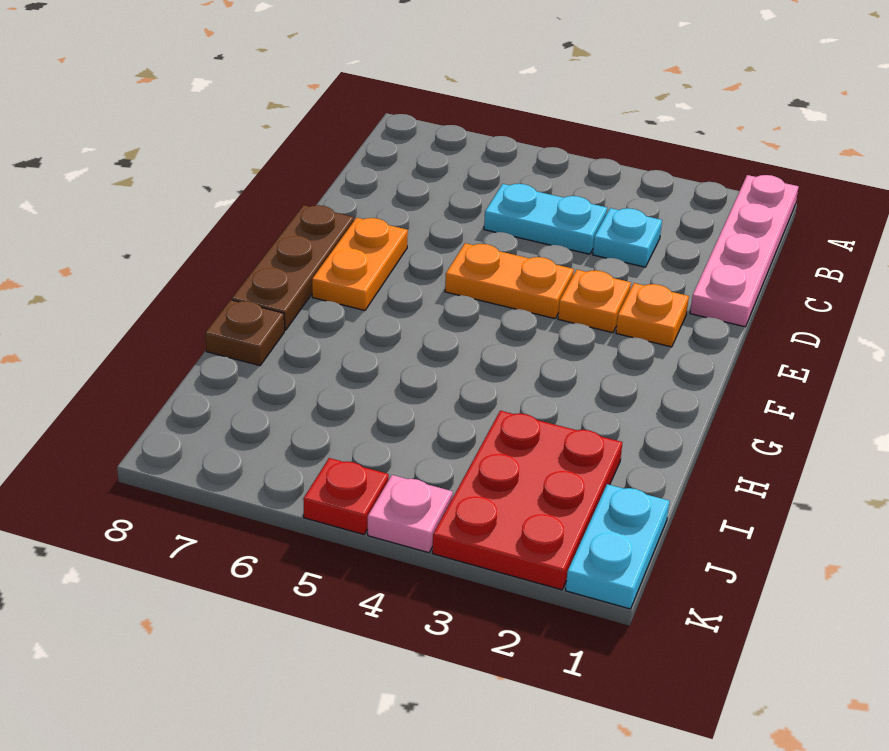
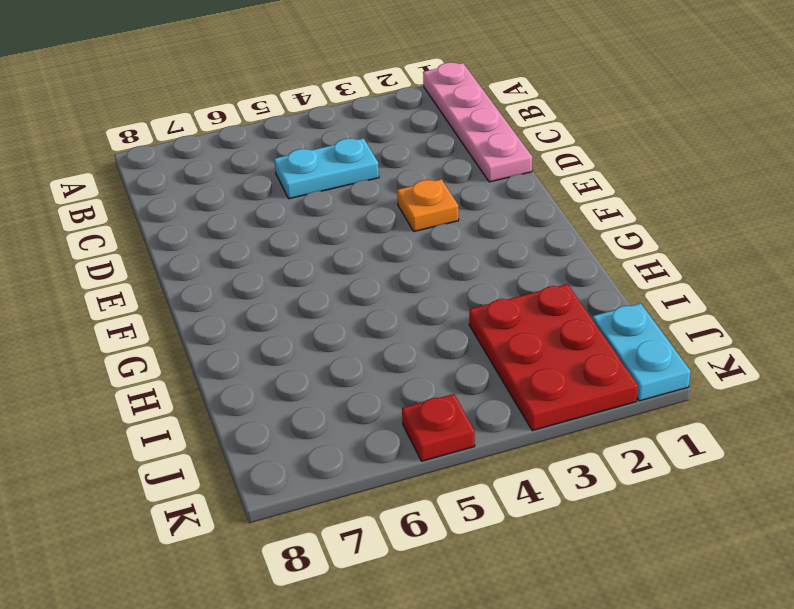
none -> cyan 1x1 plate [593,208,662,267]
none -> orange 1x1 plate [616,283,689,347]
none -> orange 1x2 plate [445,243,574,319]

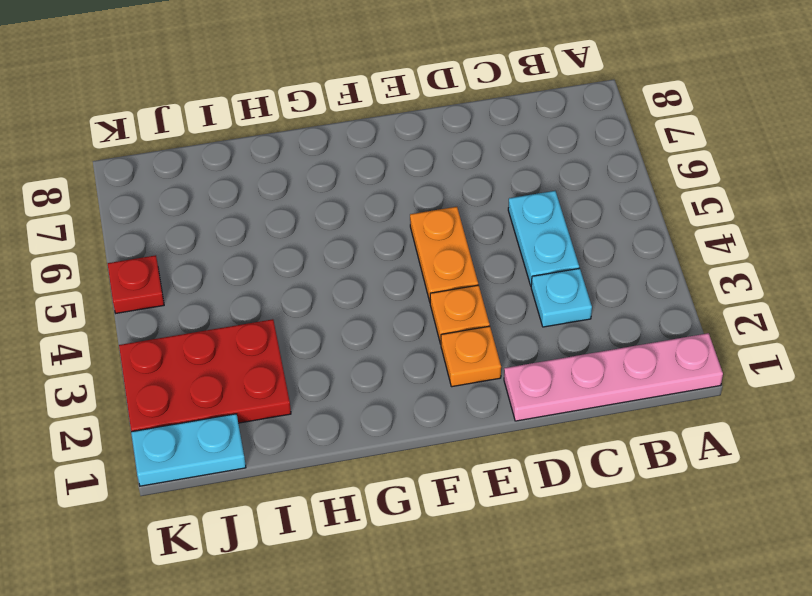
none -> orange 1x2 plate [312,218,408,310]
none -> brown 1x3 plate [232,205,354,330]
none -> brown 1x1 plate [205,300,284,366]

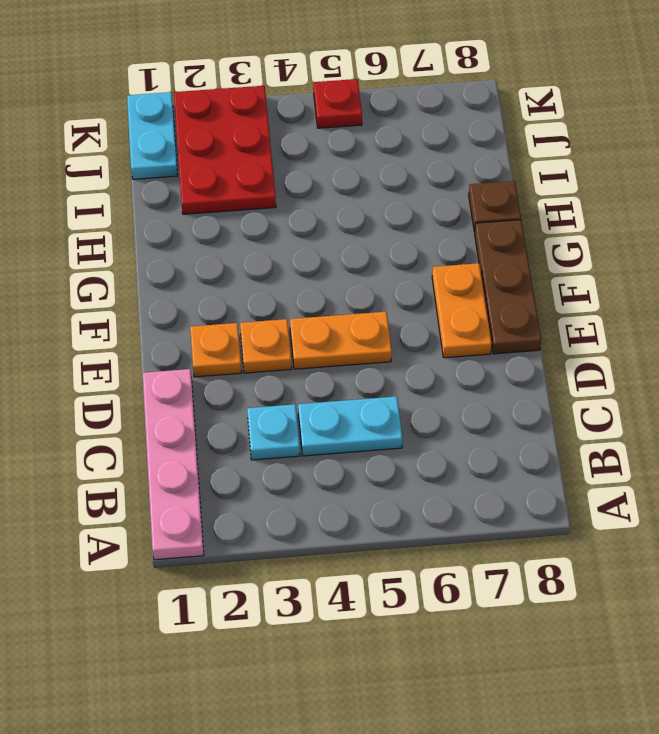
none -> pink 1x1 plate [368,475,453,553]

